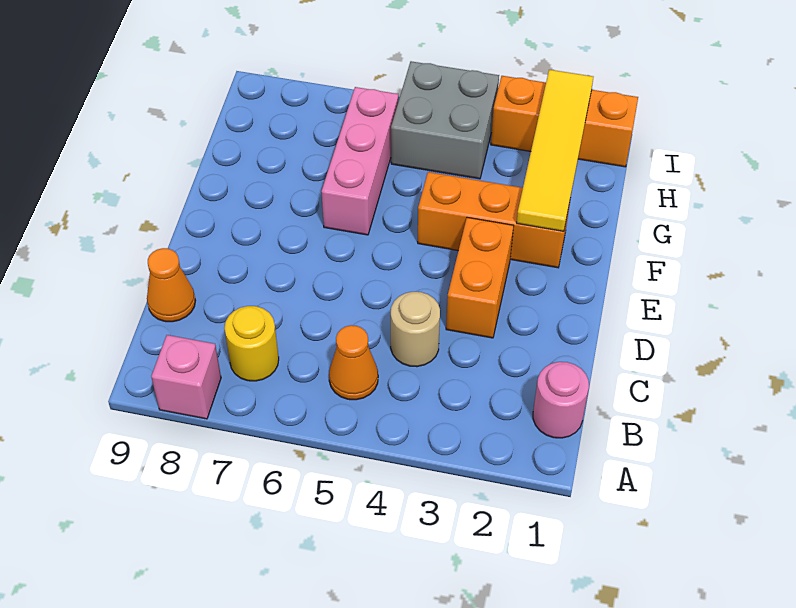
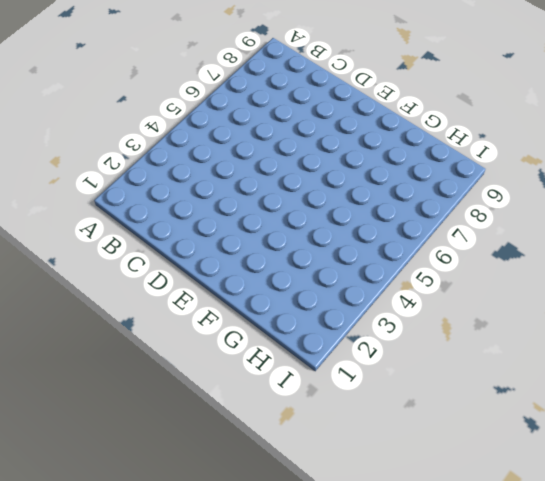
none -> pink 1x1 brick [151,335,221,419]
none -> pink 1x1 round brick [533,362,589,438]
none -> orange 1x1 cone [329,325,378,400]

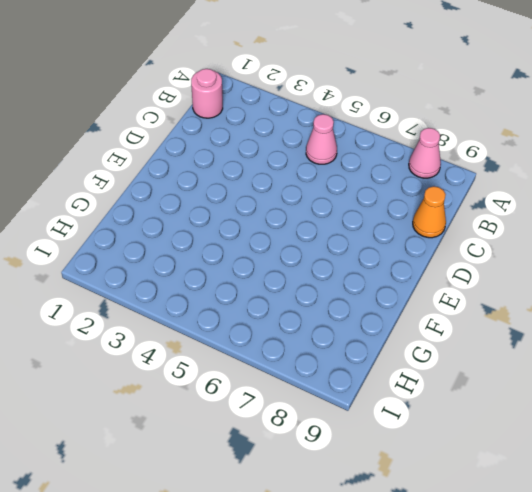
pink 1x1 cone [409,128,441,178] -> pink 1x1 brick [151,335,221,419]
pink 1x1 cone [306,114,337,164] -> orange 1x1 cone [329,325,378,400]
none -> yellow 1x1 round brick [224,306,279,381]
none -> tan 1x1 round brick [391,292,440,367]
none -> orange 1x2 brick [446,217,514,338]

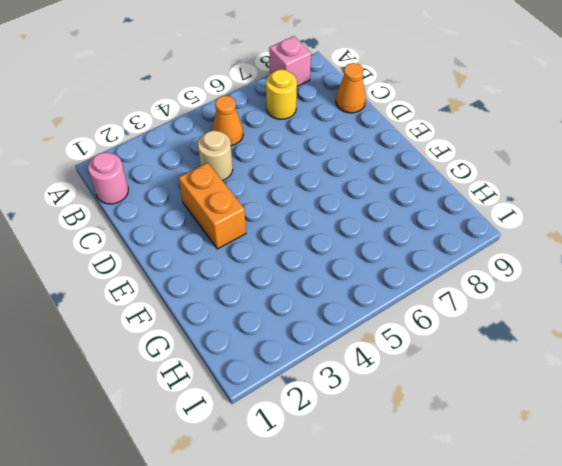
none -> orange 1x3 brick [418,172,570,268]
none -> pink 1x3 brick [321,87,398,235]
none -> grey 2x2 brick [391,61,499,179]

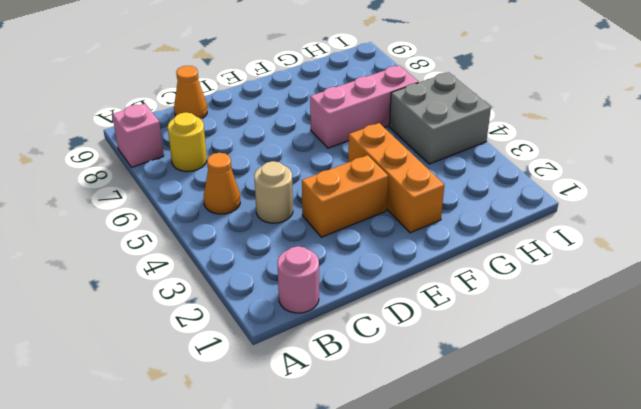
none -> orange 1x3 brick [491,76,638,167]
none -> yellow 1x4 tile [517,70,593,231]

